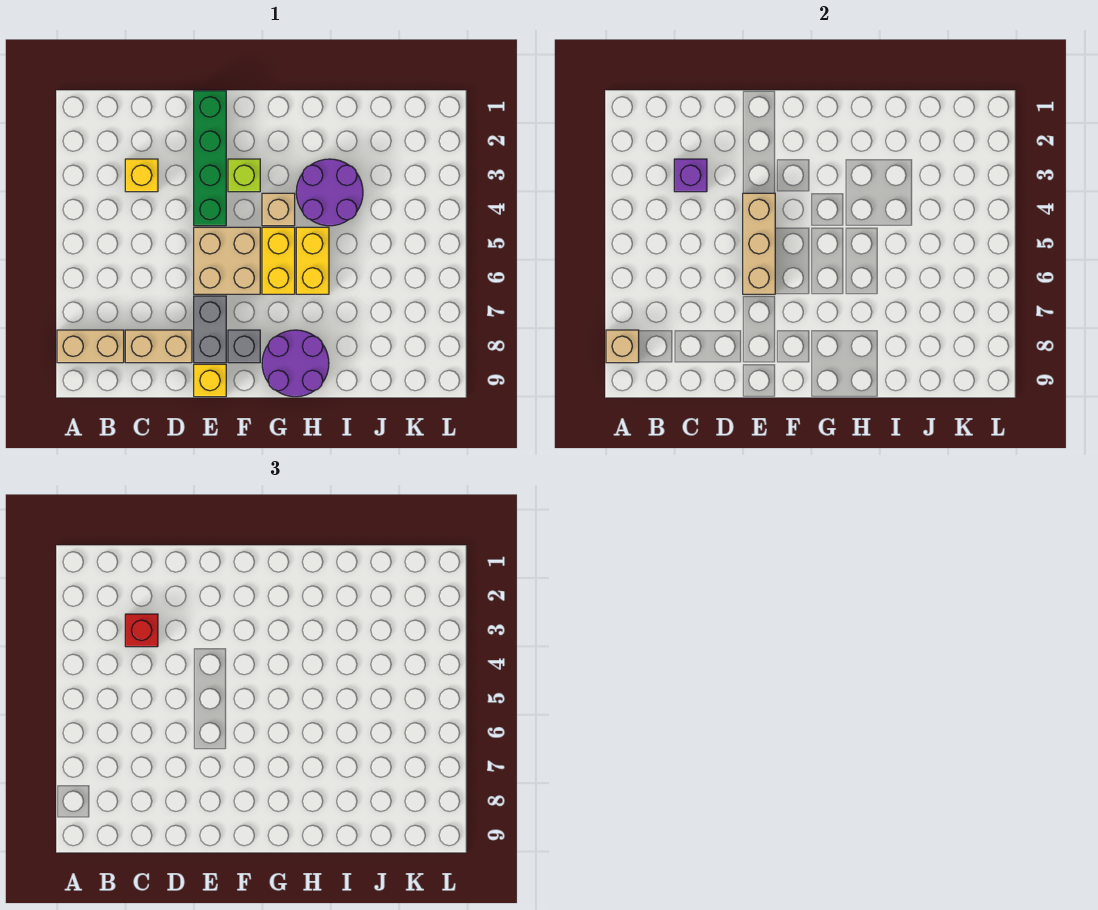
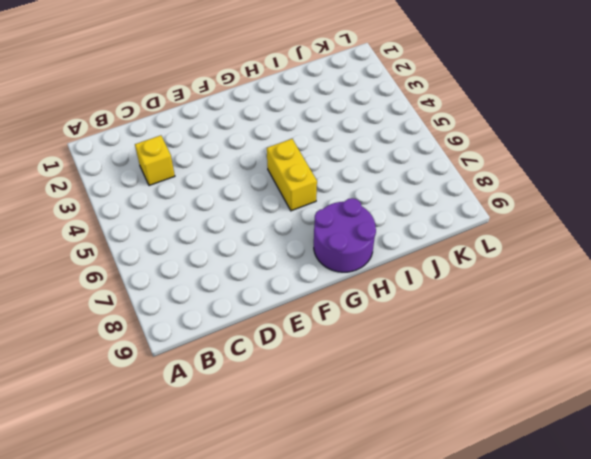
none -> tan 1x2 brick [57,330,124,363]
none -> tan 1x2 brick [125,330,192,363]
none -> green 1x4 brick [194,91,226,226]

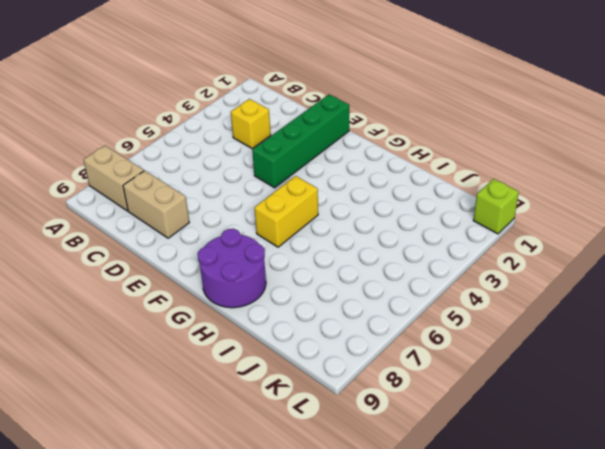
lime 1x1 brick [473,179,519,234] -> lime 1x1 brick moved to [228,159,260,192]
none -> tan 2x2 brick [194,227,260,294]
none -> grey 1x2 brick [194,296,226,363]
none -> yellow 1x1 brick [194,364,226,397]

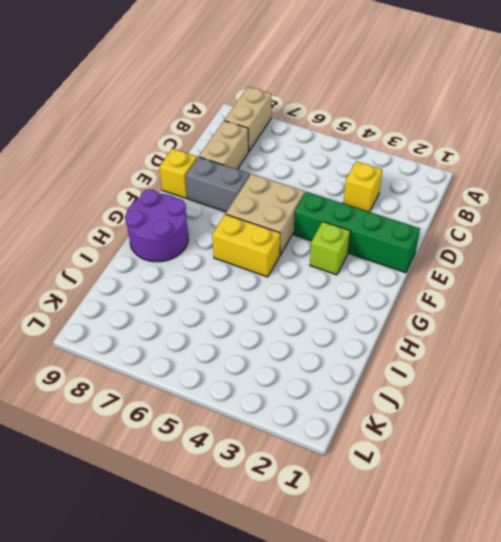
none -> grey 1x1 brick [228,330,260,363]
none -> tan 1x1 brick [262,193,295,226]
none -> purple 2x2 round brick [296,159,363,226]

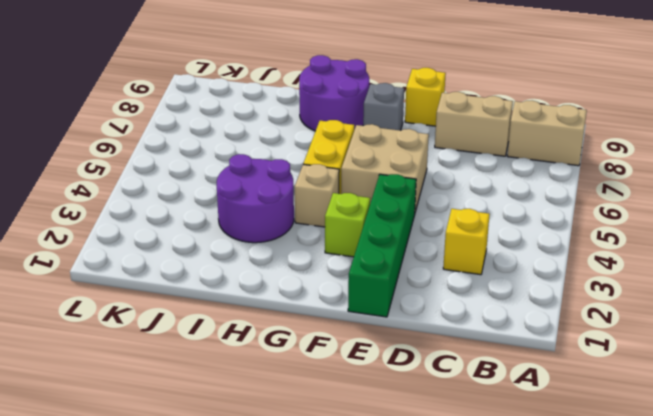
none -> grey 1x2 brick [194,296,226,363]
none -> yellow 1x2 brick [296,227,329,294]
none -> tan 1x1 brick [606,330,639,363]

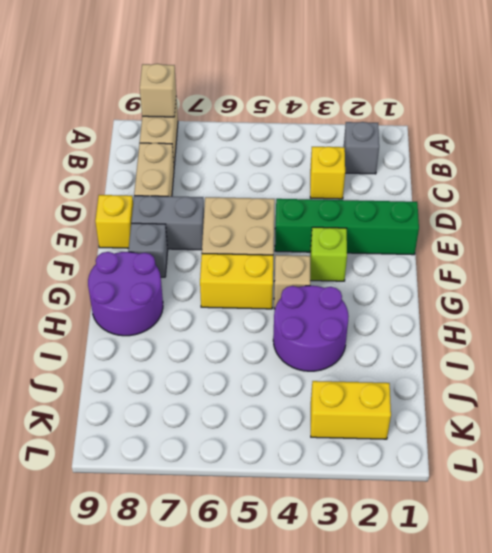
grey 1x1 brick [344,122,379,174] -> none
yellow 1x2 brick [311,381,391,439] -> yellow 1x2 brick moved to [296,227,329,294]
none -> purple 1x1 brick [674,159,707,192]
none -> tan 1x3 brick [743,193,775,294]
none -> red 1x1 brick [125,614,158,647]

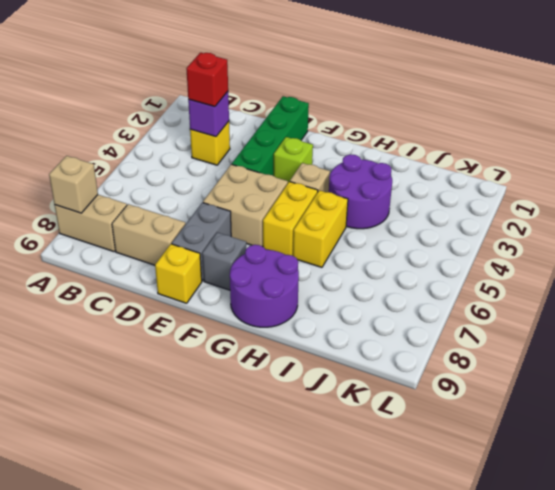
none -> tan 1x3 brick [743,193,775,294]

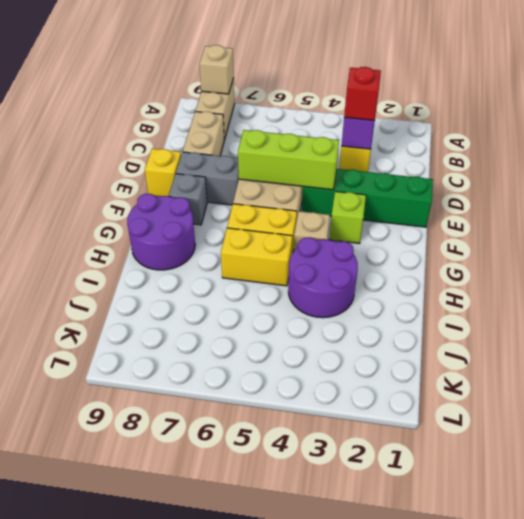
lime 1x3 brick [238,130,339,190] -> tan 1x3 brick [743,193,775,294]

